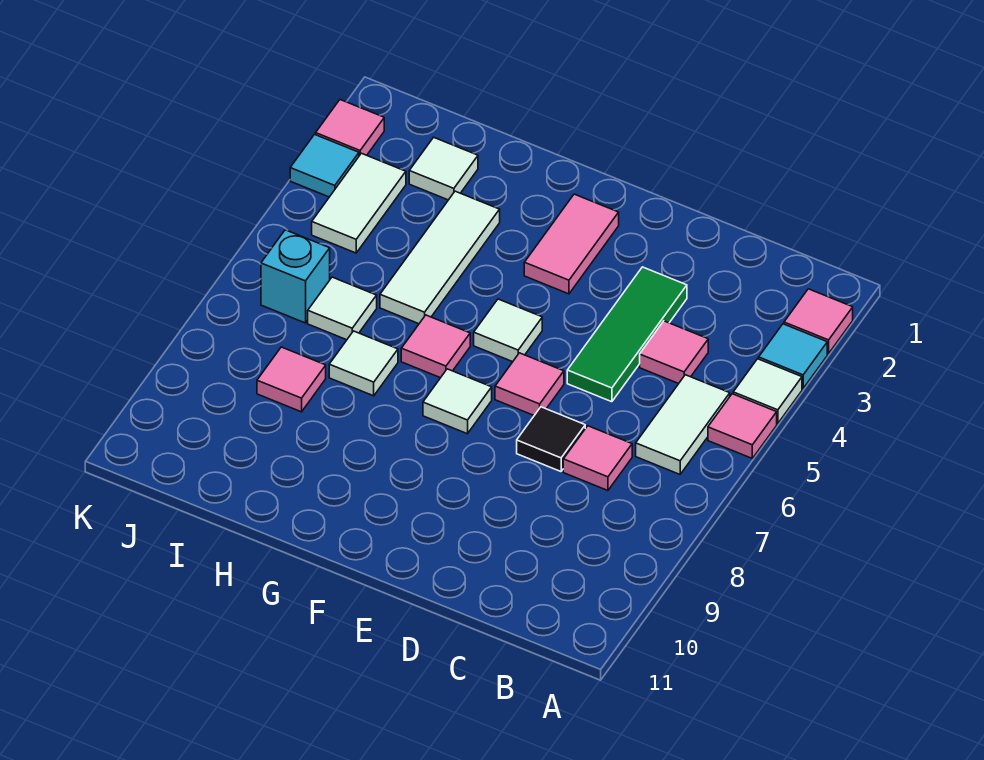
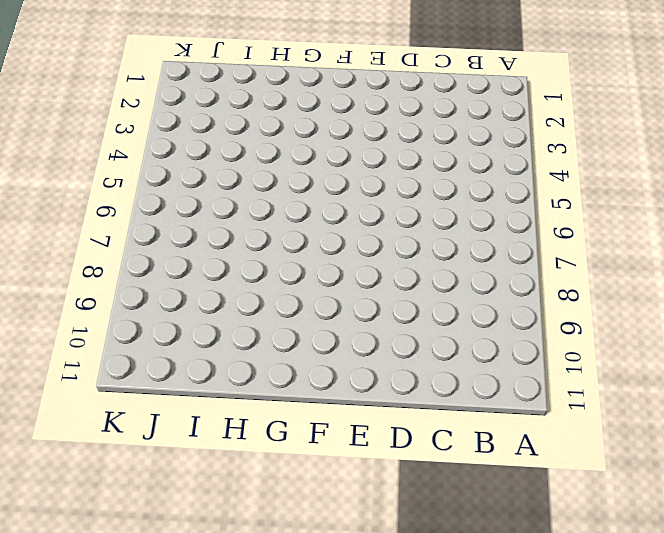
none -> pink 1x1 tile [784,289,853,354]
none -> cyan 1x1 tile [759,324,827,388]
none -> white 1x1 tile [733,359,802,424]

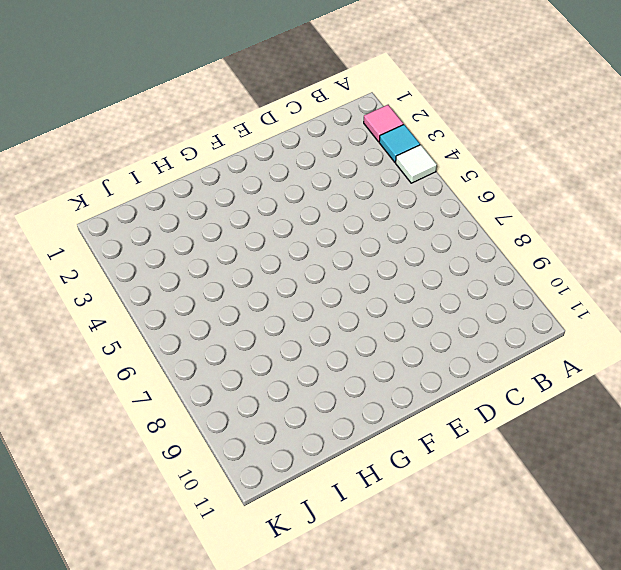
none -> pink 1x1 tile [708,394,777,458]
none -> white 1x2 tile [636,375,730,474]
none -> pink 1x1 tile [640,321,708,384]

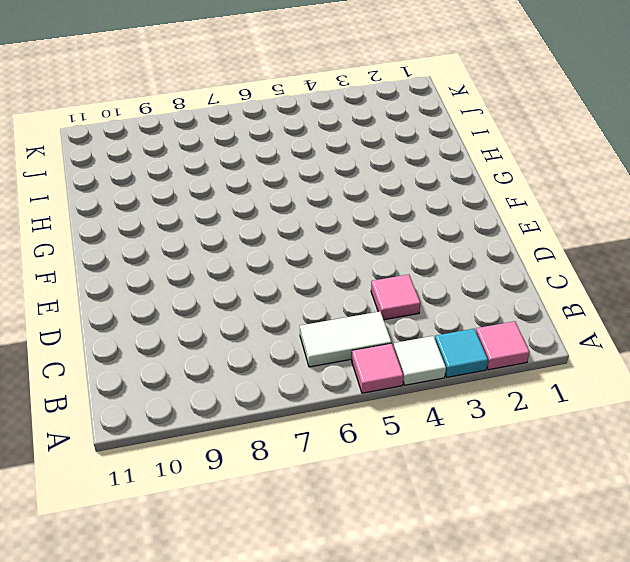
none -> pink 1x1 tile [563,426,632,491]
none -> green 1x3 tile [567,267,687,402]
none -> black 1x1 tile [517,407,585,471]

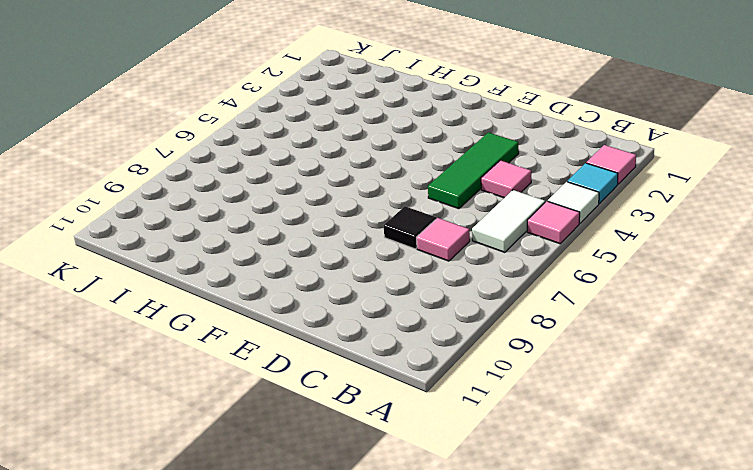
none -> pink 1x1 tile [495,353,564,415]
none -> pink 1x2 tile [524,194,619,294]
none -> white 1x1 tile [474,299,542,362]

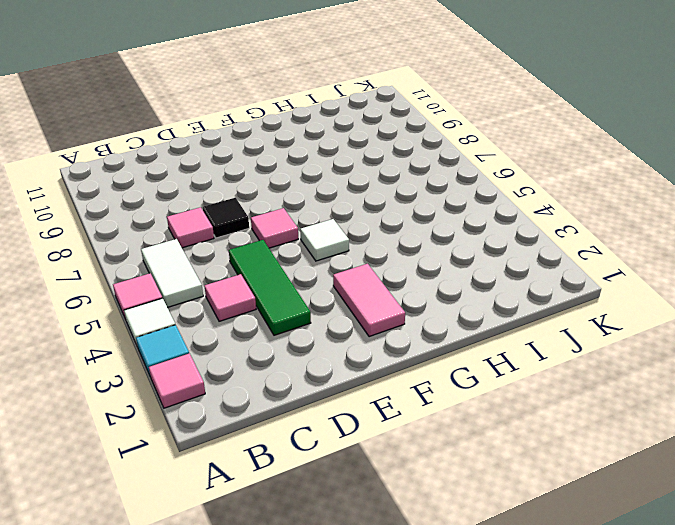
none -> white 1x1 tile [423,369,492,434]
none -> pink 1x1 tile [401,315,470,378]
none -> white 1x3 tile [380,191,500,324]

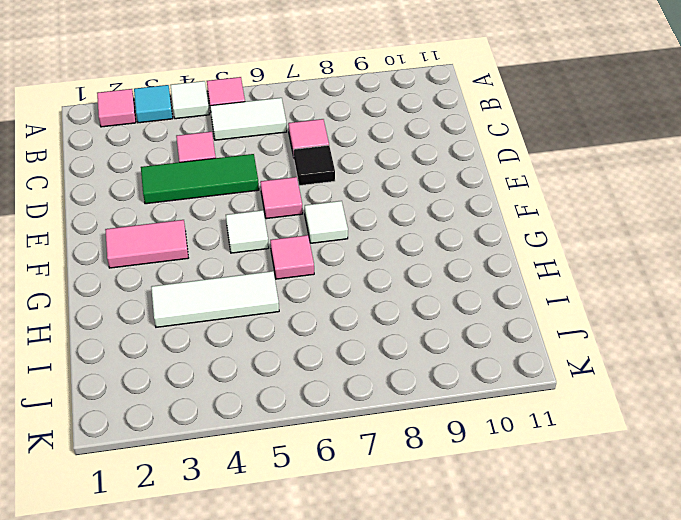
none -> white 1x1 tile [329,331,398,396]
none -> white 1x1 tile [409,137,478,200]
none -> white 1x1 tile [308,277,377,340]

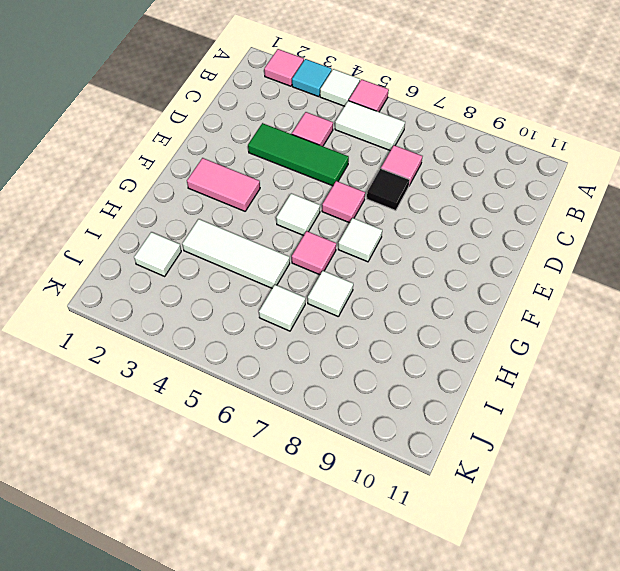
none -> pink 1x1 tile [257,347,326,412]
none -> white 1x2 tile [312,153,406,253]
none -> cyan 1x1 brick [261,230,330,323]

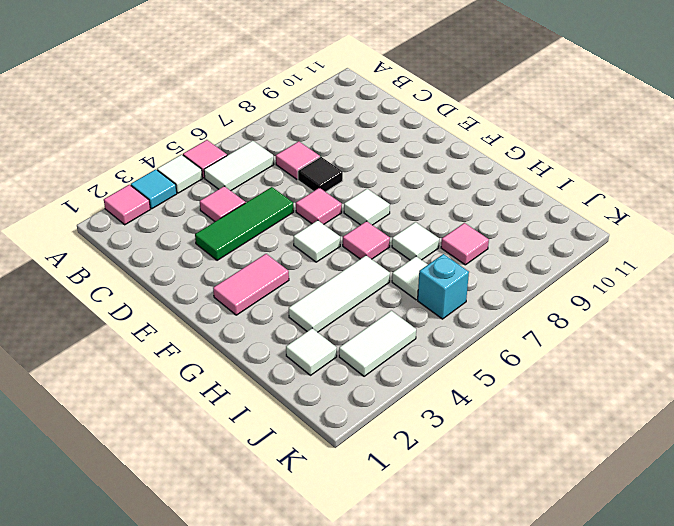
none -> pink 1x1 tile [316,100,384,156]
none -> cyan 1x1 tile [290,134,359,197]

